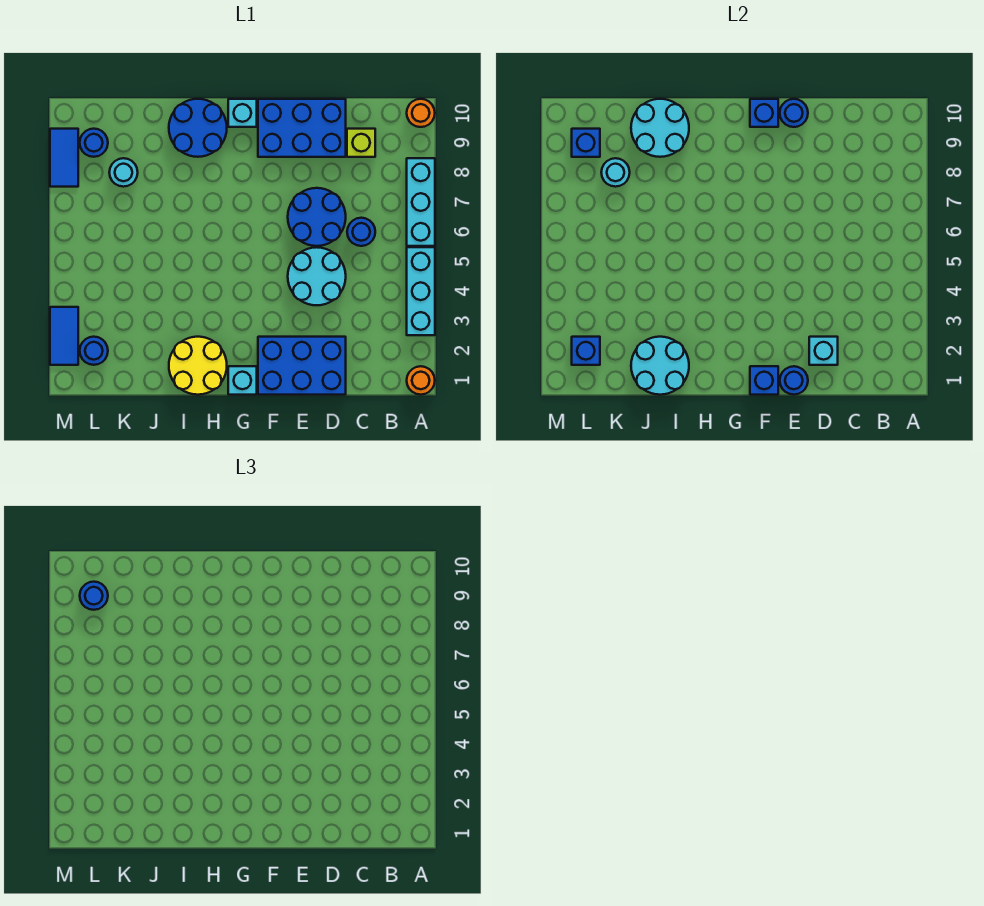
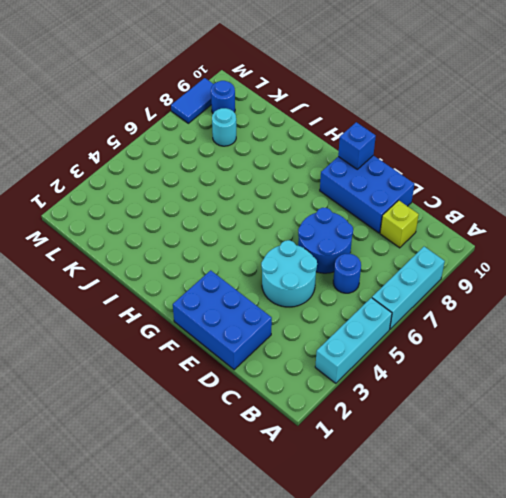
none -> orange 1x1 round brick [407,366,435,395]
none -> orange 1x1 round brick [407,99,435,127]
none -> cyan 1x1 brick [228,366,257,395]
none -> cyan 1x1 brick [228,99,257,127]

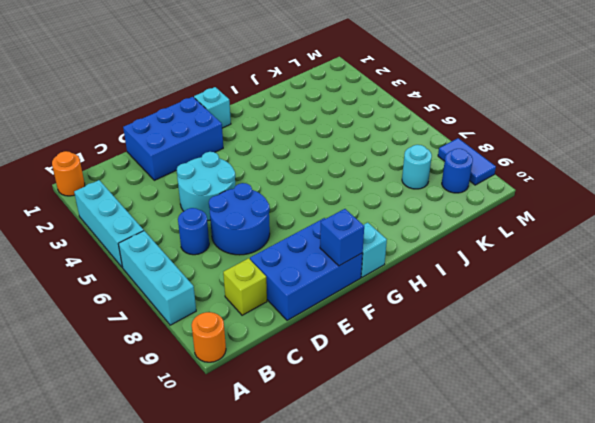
none -> yellow 2x2 round brick [169,337,227,395]
none -> blue 2x2 round brick [169,99,227,157]
none -> blue 1x1 round brick [80,337,108,365]
none -> blue 1x2 tile [50,307,78,365]

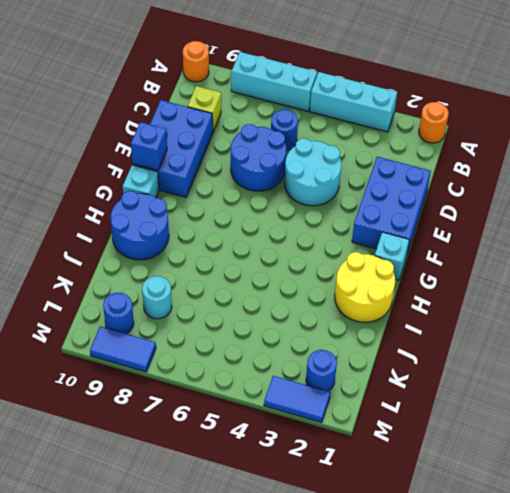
none -> cyan 1x1 brick [809,337,838,365]
none -> blue 1x1 round brick [780,366,808,395]
none -> blue 1x1 round brick [780,99,808,127]
none -> blue 1x1 brick [750,366,778,395]

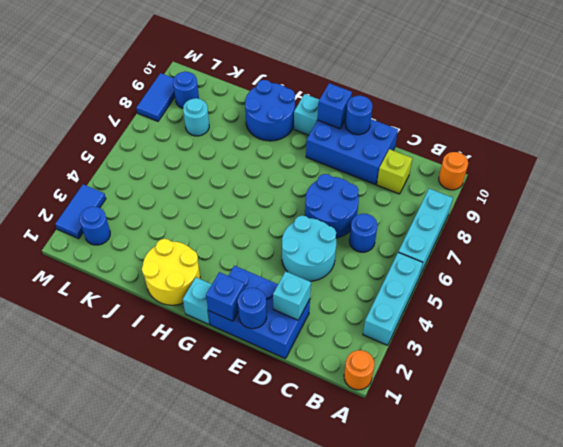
none -> cyan 2x2 round brick [631,337,689,395]
none -> cyan 2x2 round brick [631,99,689,157]
none -> cyan 1x1 round brick [601,158,630,187]
none -> blue 1x1 brick [572,337,600,365]

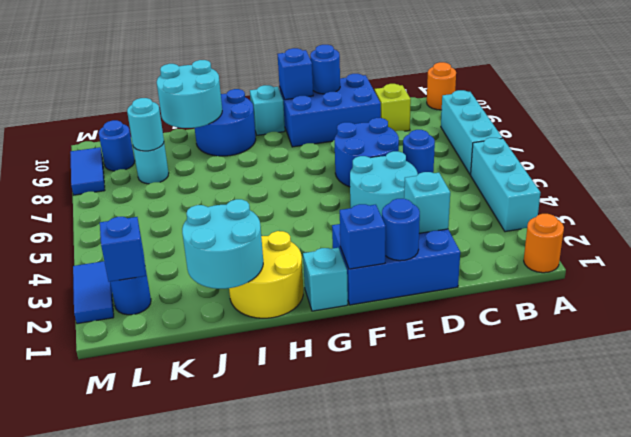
none -> blue 1x1 brick [572,129,600,157]
none -> blue 1x1 round brick [80,582,108,610]

